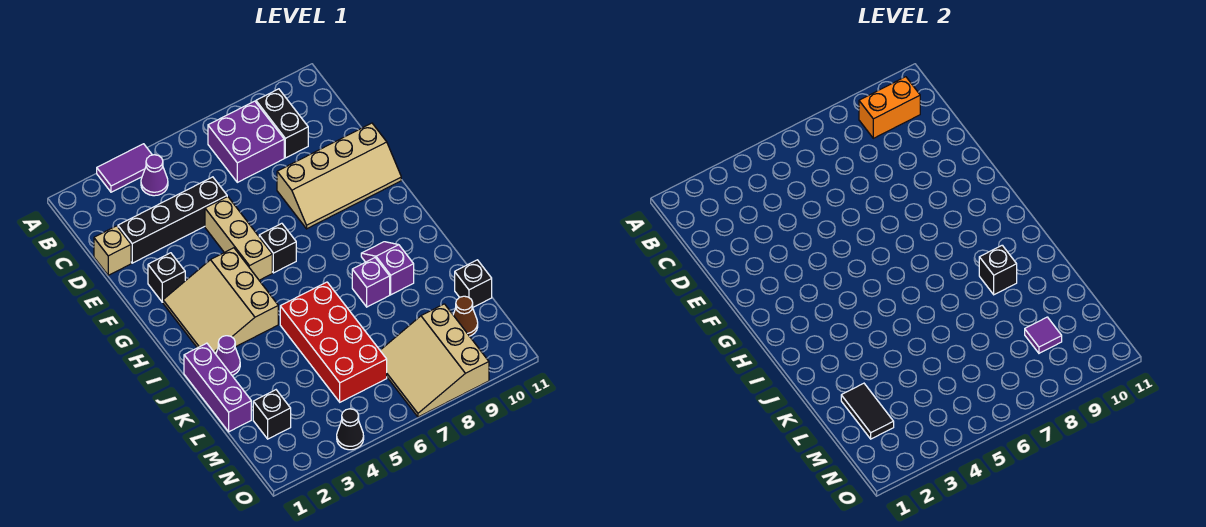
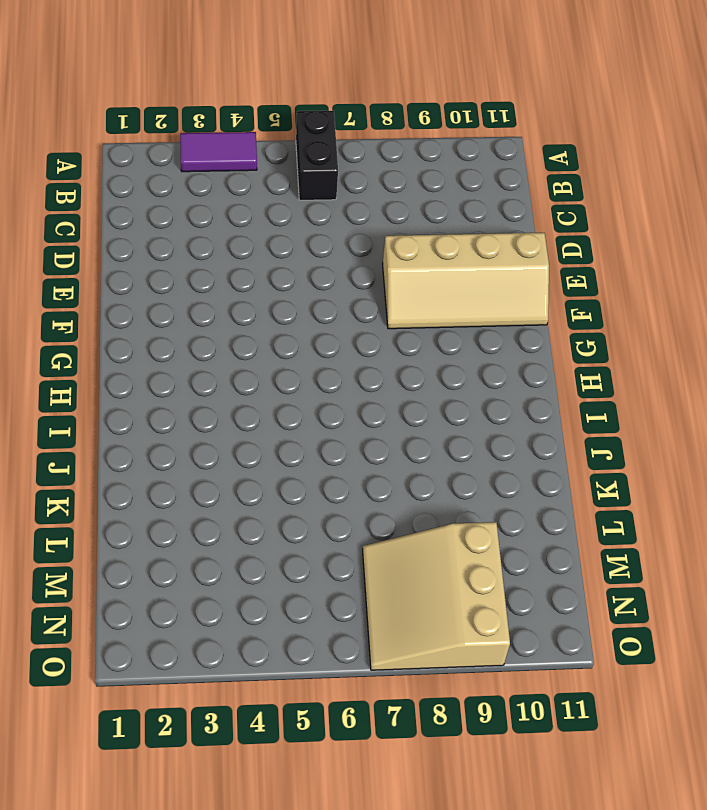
black 1x2 brick [296,111,338,200] -> black 1x2 brick moved to [256,89,308,158]
none -> purple 1x1 cone [141,155,168,196]
none -> purple 2x2 brick [208,101,284,182]
none -> tan 1x1 brick [94,226,131,275]

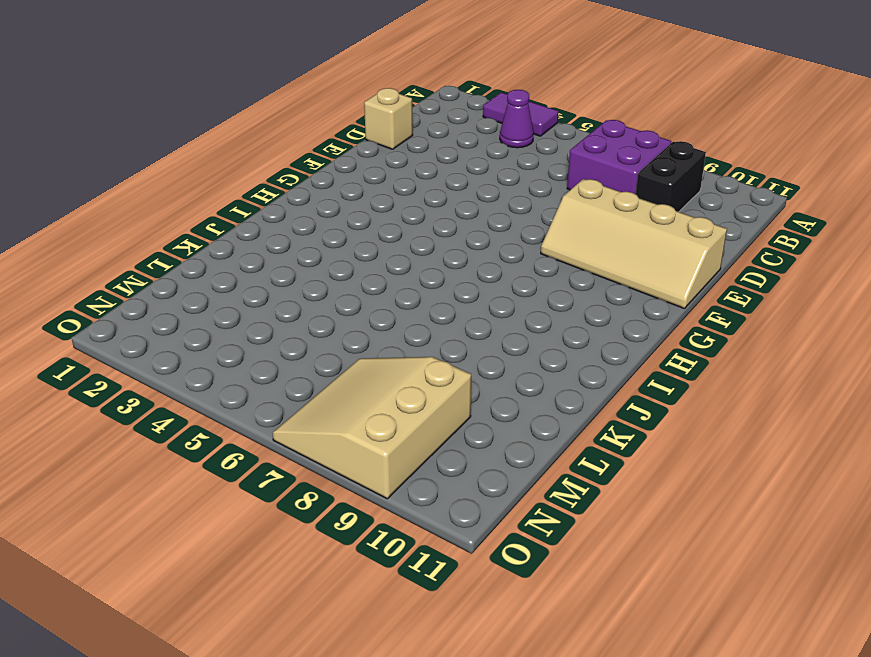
none -> black 1x4 brick [118,177,227,263]
none -> tan 1x3 brick [205,196,272,280]
none -> black 1x1 brick [148,253,185,302]

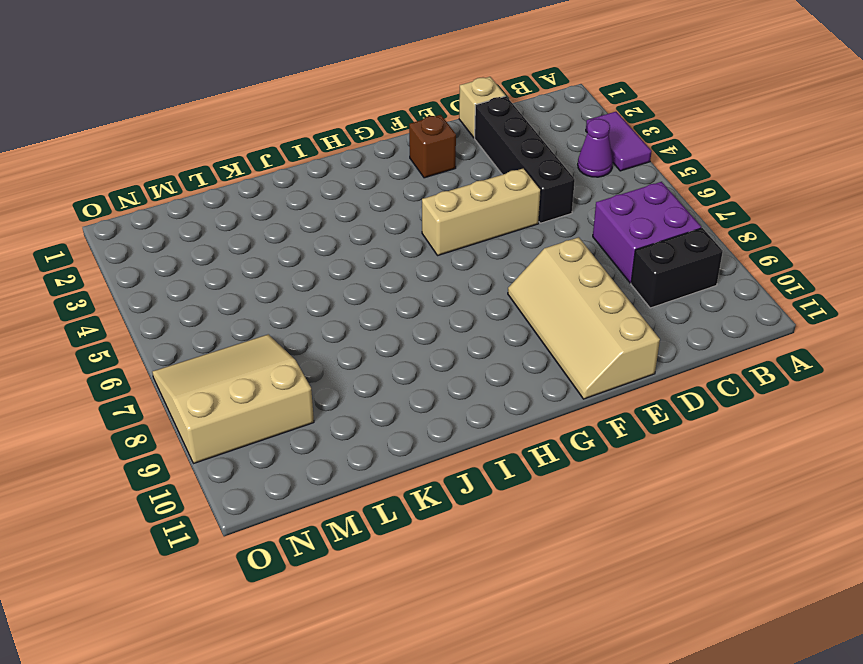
brown 1x1 brick [409,115,456,178] -> black 1x1 brick [148,253,185,302]
none -> tan 3x3 slope [163,248,278,354]
none -> black 1x1 brick [259,223,296,273]
none -> purple 1x2 slope [361,242,414,295]

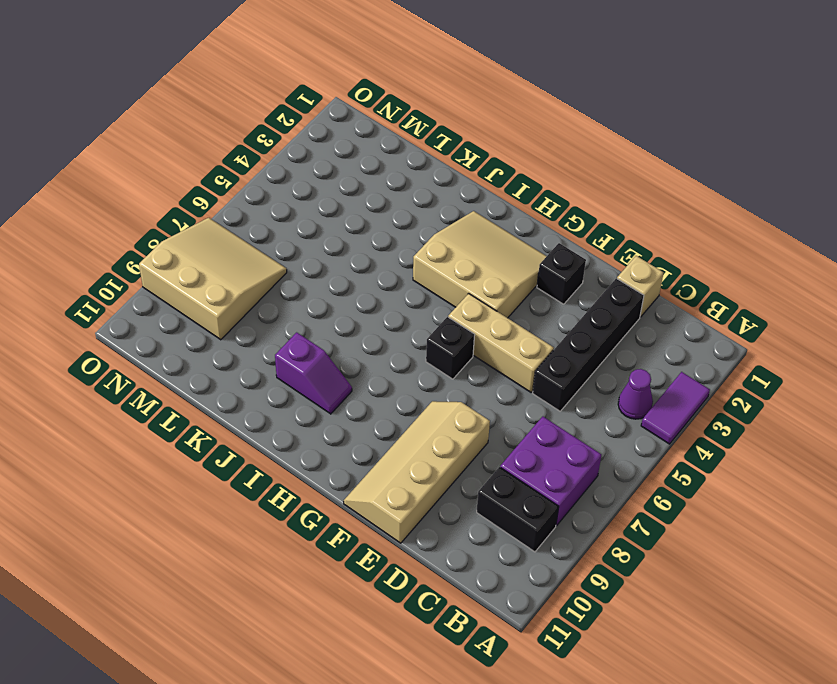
none -> purple 1x3 brick [184,343,251,432]
none -> purple 1x1 cone [216,336,240,375]
none -> red 2x4 brick [280,282,387,402]

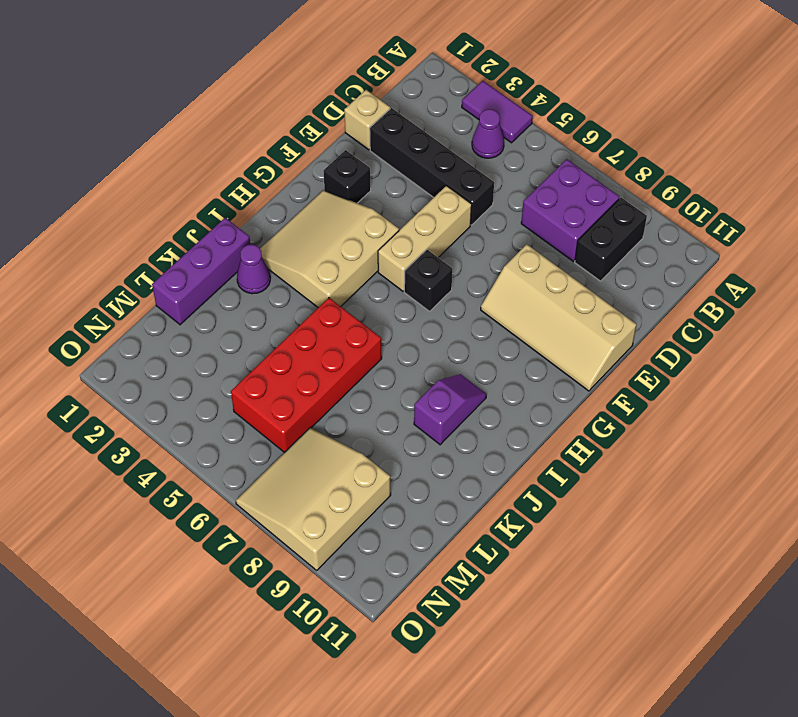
none -> purple 1x1 brick [352,258,390,307]
none -> black 1x1 brick [455,260,492,307]
none -> black 1x1 brick [253,390,291,439]

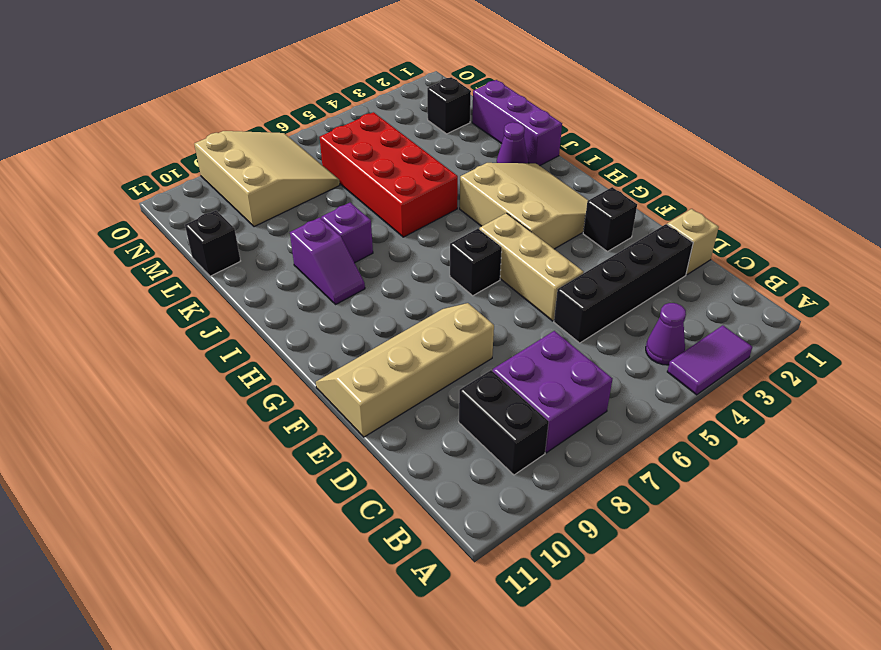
none -> brown 1x1 cone [453,296,478,336]
none -> black 1x1 cone [337,409,364,450]
none -> orange 1x2 brick [859,77,920,138]

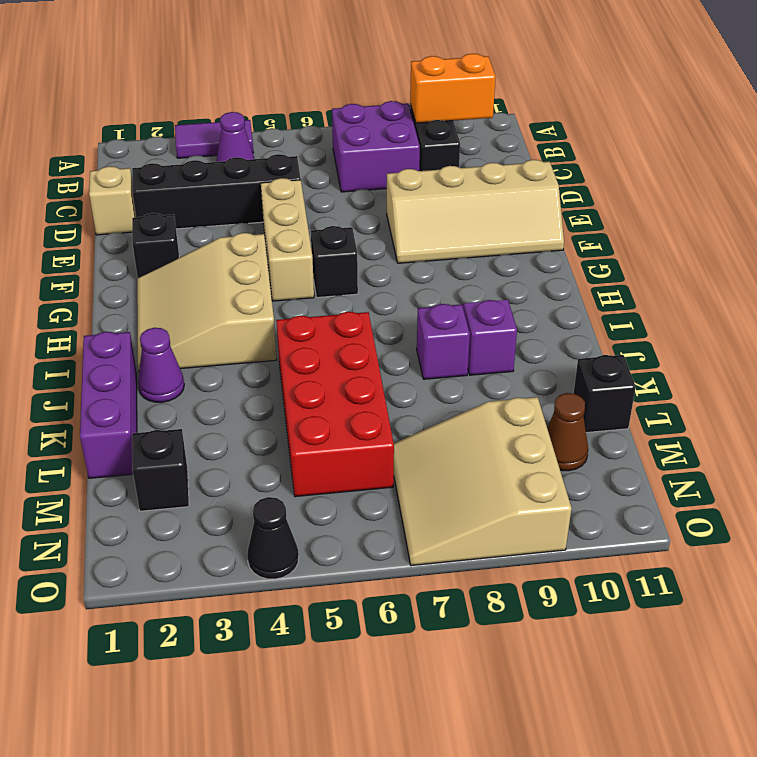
none -> black 1x1 brick [979,245,1017,295]
none -> black 1x2 tile [841,383,894,439]
none -> purple 1x1 tile [1025,317,1062,353]

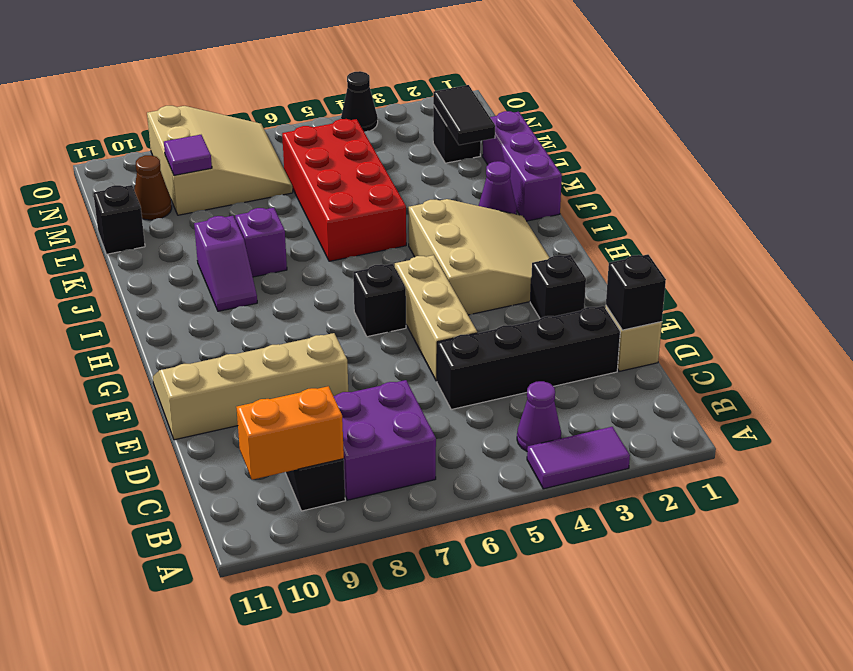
black 1x1 brick [606,254,666,330] -> black 1x1 brick moved to [979,245,1017,295]

